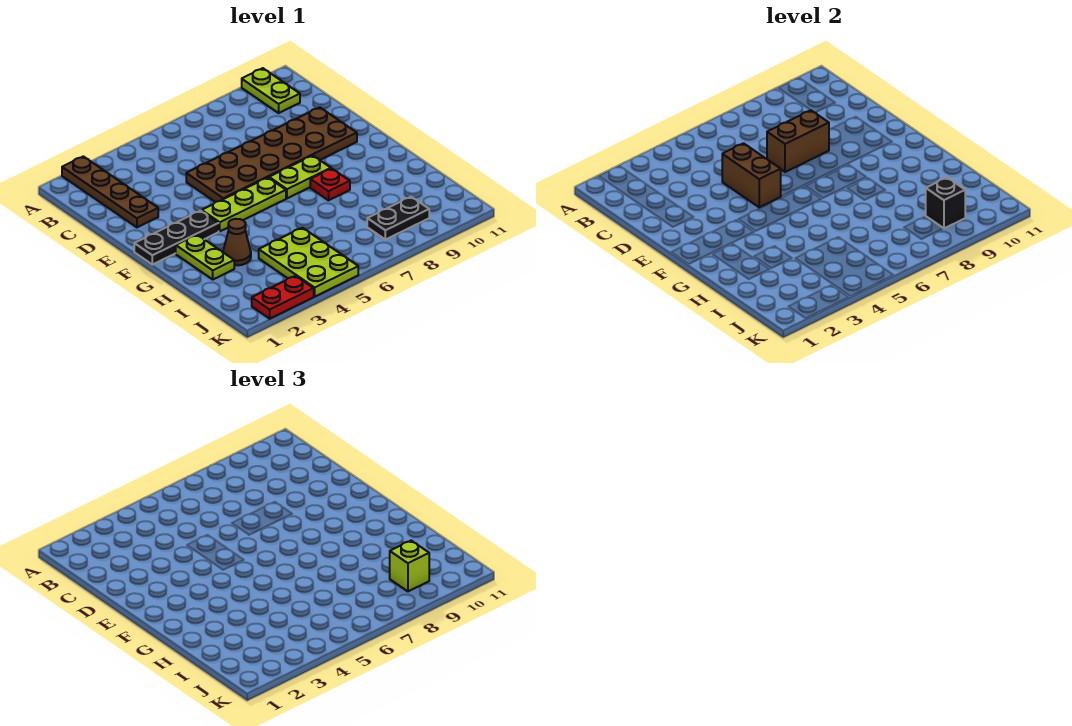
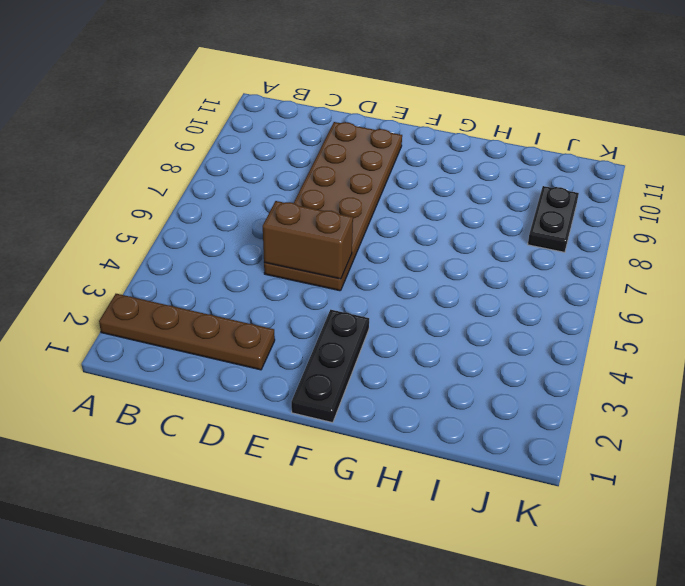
none -> lime 1x2 plate [242,68,300,113]
none -> lime 1x3 plate [202,178,286,231]
none -> lime 1x2 plate [269,156,331,198]

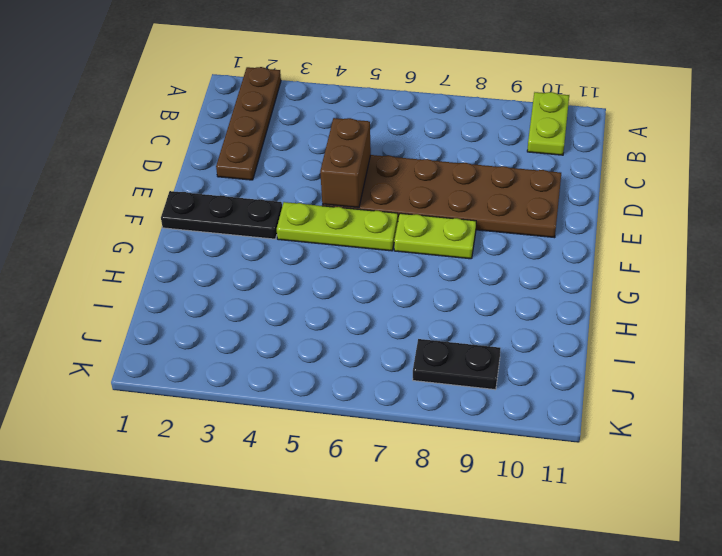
none -> lime 1x2 plate [176,235,234,279]
none -> red 1x1 plate [310,169,350,200]
none -> brown 1x1 cone [223,219,251,265]

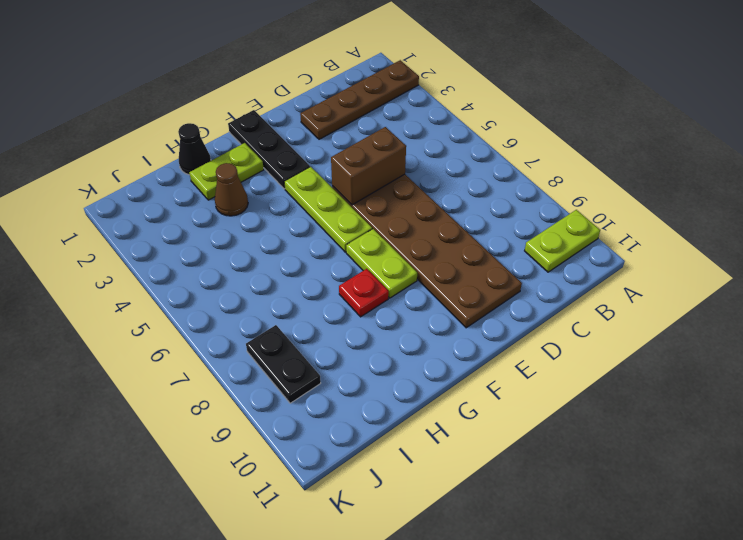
black 1x1 cone [178,123,211,175] -> none
none -> lime 2x3 plate [259,228,358,297]
none -> red 1x2 plate [252,276,314,319]
none -> brown 1x2 brick [767,110,829,172]

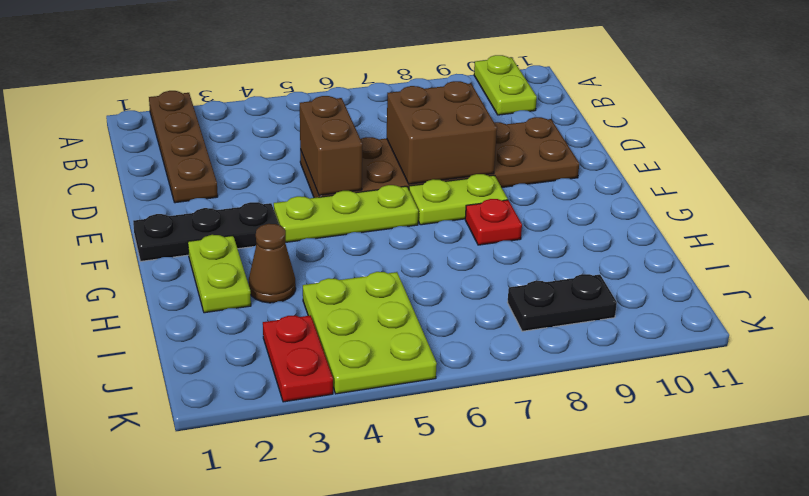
brown 2x2 brick [387,81,497,184] -> brown 1x2 brick [767,110,829,172]
red 1x2 plate [263,315,333,402] -> red 1x2 plate turned to [252,276,314,319]
none -> black 1x1 brick [926,178,965,229]
none -> lime 1x1 brick [390,541,429,591]

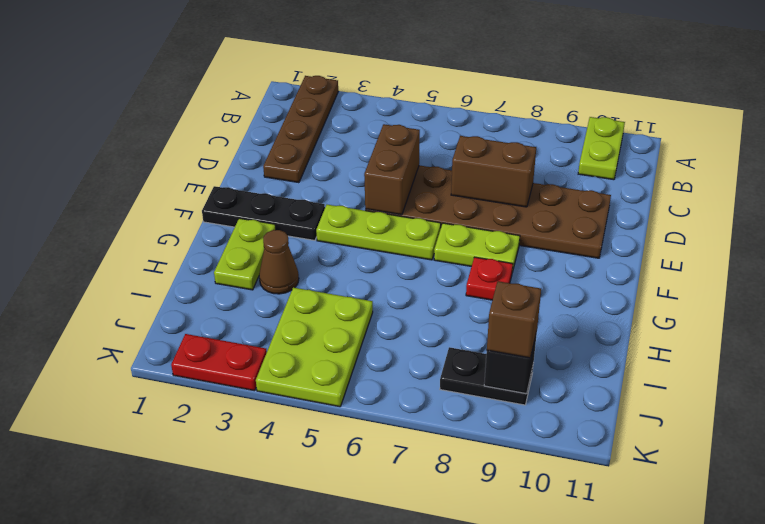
brown 1x1 brick [487,281,541,358] -> lime 1x1 brick [390,541,429,591]

